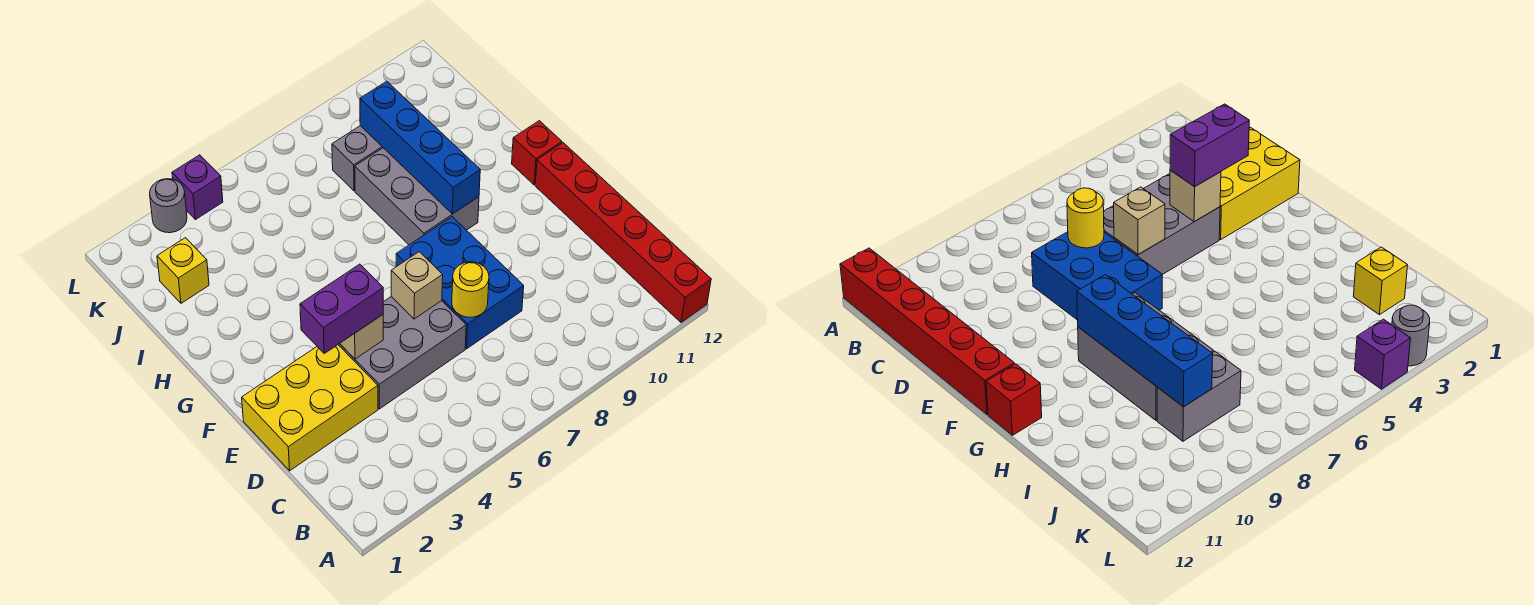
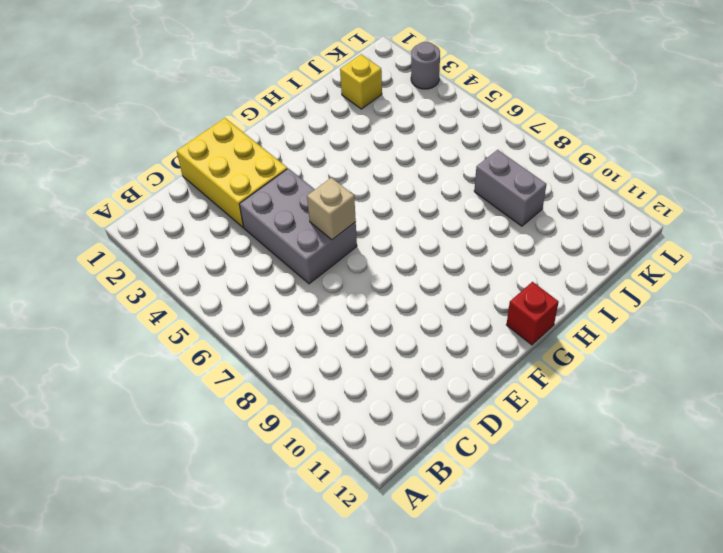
none -> red 1x6 brick [535,143,711,322]
none -> blue 2x3 brick [396,217,524,349]
none -> grey 2x3 brick [355,148,479,245]

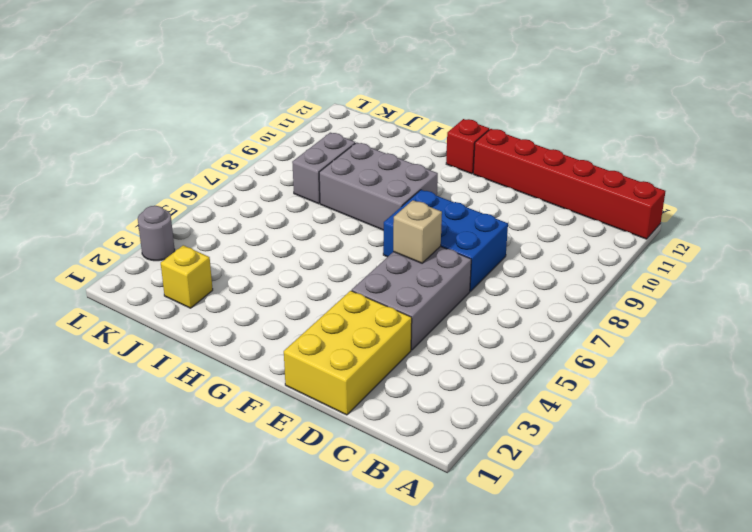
none -> purple 1x1 brick [172,155,223,220]
none -> yellow 1x1 round brick [452,262,489,317]
none -> tan 1x1 brick [340,315,383,359]

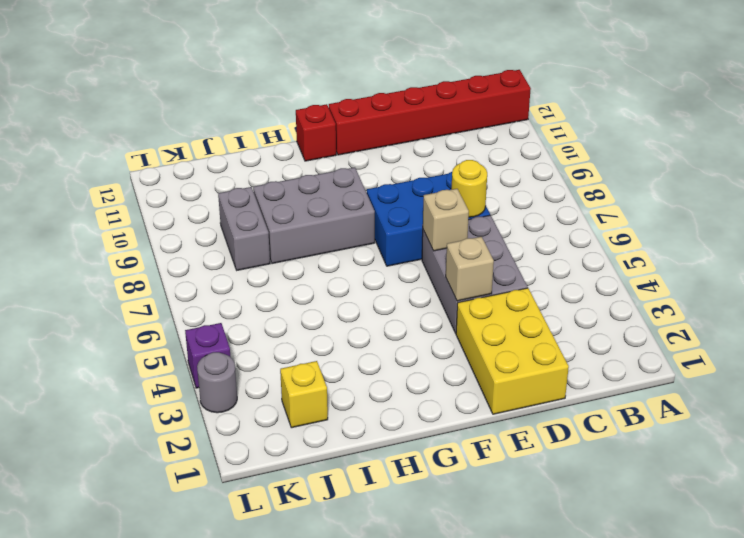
none -> blue 1x4 brick [360,81,480,214]
none -> purple 1x2 brick [300,264,383,353]

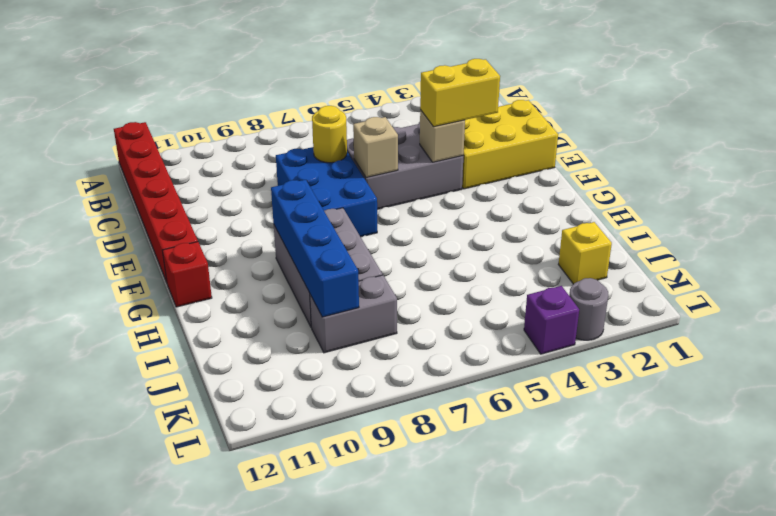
yellow 1x2 brick [420,59,500,127] -> purple 1x2 brick [300,264,383,353]

